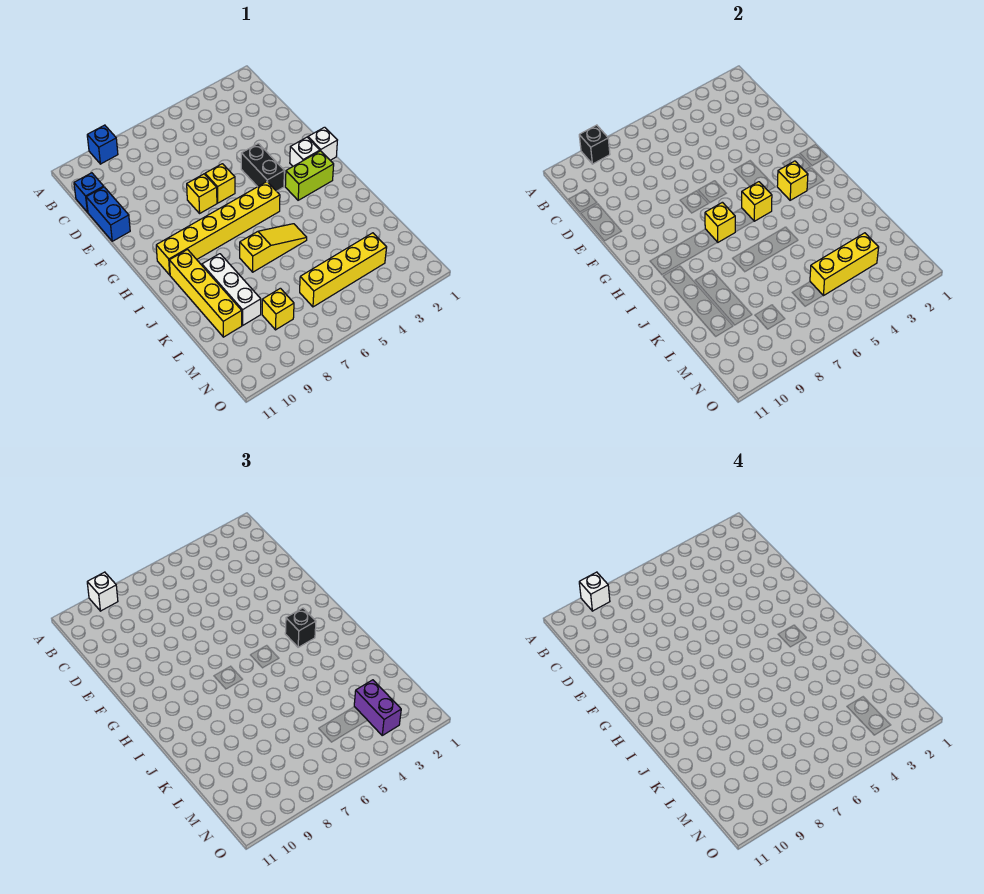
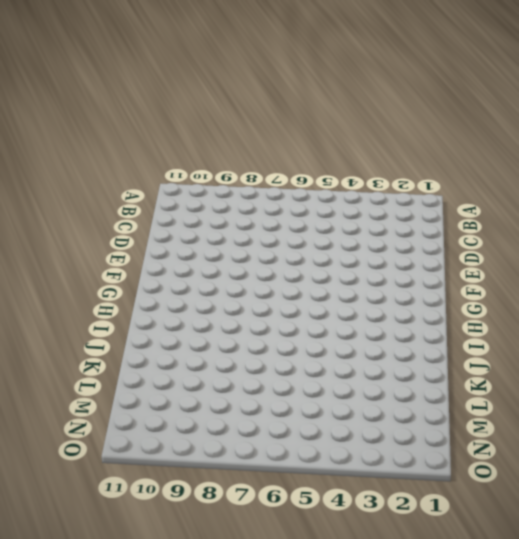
none -> blue 1x1 brick [87,125,118,164]
none -> blue 1x1 brick [74,173,104,212]
none -> blue 1x2 brick [86,187,130,241]

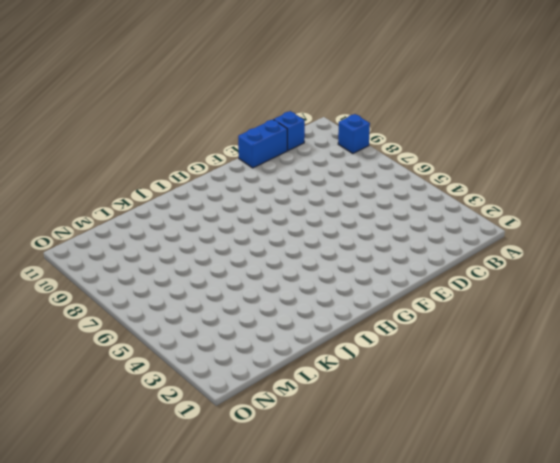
none -> black 1x2 brick [241,143,284,191]
none -> yellow 1x1 brick [205,164,235,203]
none -> yellow 1x1 brick [187,174,217,213]

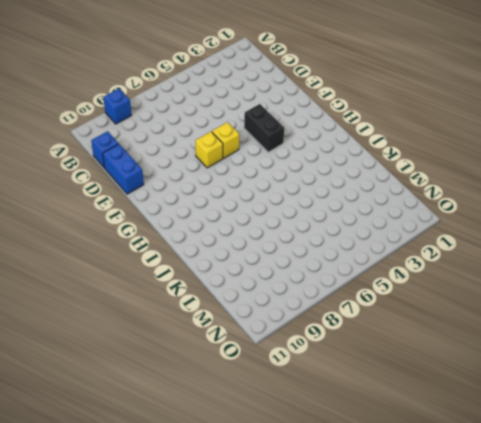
none -> white 1x1 brick [308,127,337,160]
none -> white 1x1 brick [290,137,320,166]
none -> lime 1x2 brick [285,151,334,200]

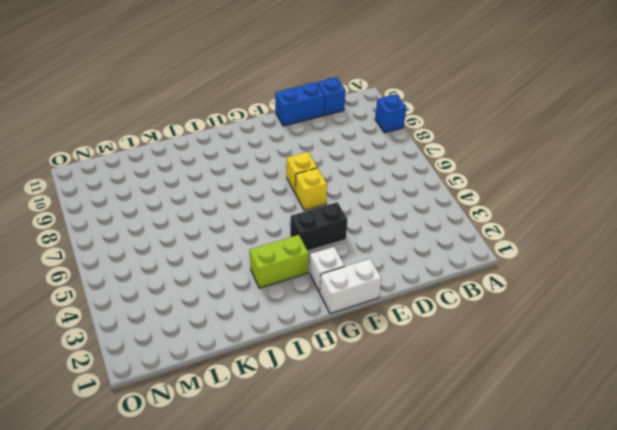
white 1x2 brick [320,259,382,314] -> white 1x1 brick [308,127,337,160]
lime 1x2 brick [250,235,309,288] -> lime 1x2 brick turned to [285,151,334,200]
none -> yellow 1x6 brick [156,182,280,275]
none -> yellow 1x4 brick [169,250,242,337]
none -> yellow 1x3 slope [240,224,307,272]

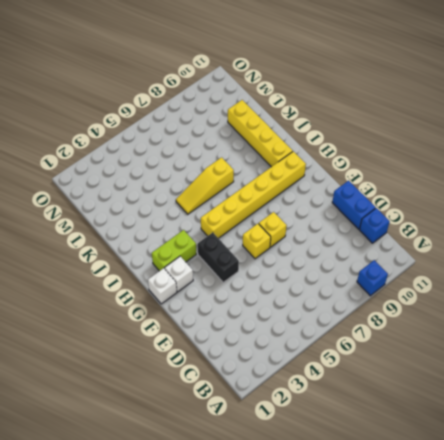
none -> white 1x3 brick [202,254,261,325]
none -> yellow 1x4 brick [300,233,387,307]
none -> yellow 1x1 brick [262,288,294,330]

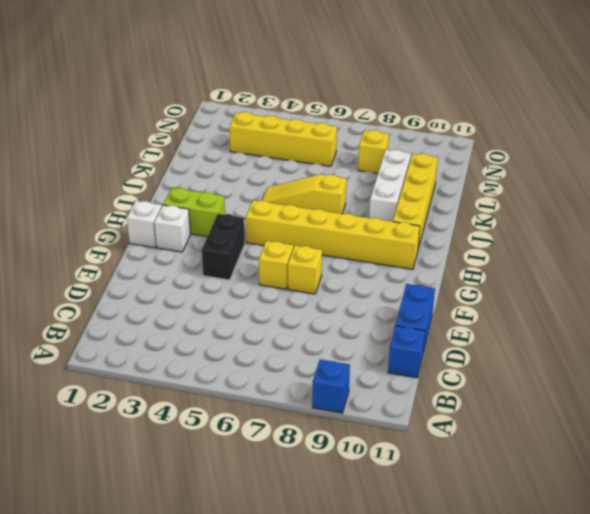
none -> black 1x1 brick [579,125,610,164]
none -> yellow 1x1 brick [777,161,808,200]
none -> yellow 1x1 brick [742,182,772,221]

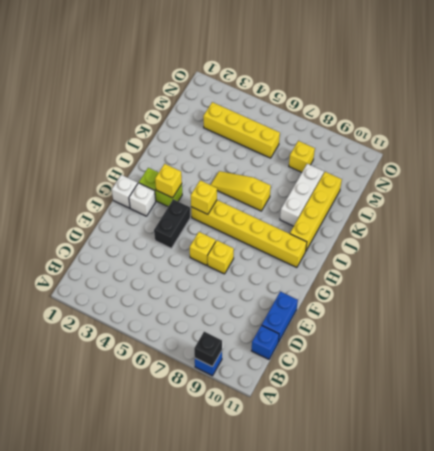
none -> yellow 1x1 brick [705,202,735,242]
none -> yellow 1x3 brick [810,233,879,296]
none -> white 1x1 brick [87,572,118,611]

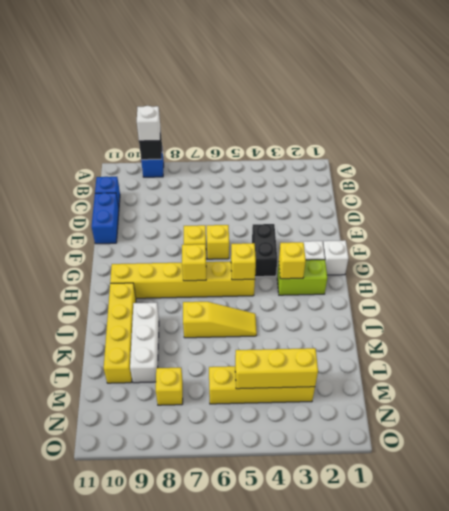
none -> black 1x1 brick [285,608,316,647]
none -> purple 1x2 brick [354,680,401,735]
none -> white 1x1 brick [579,572,610,611]

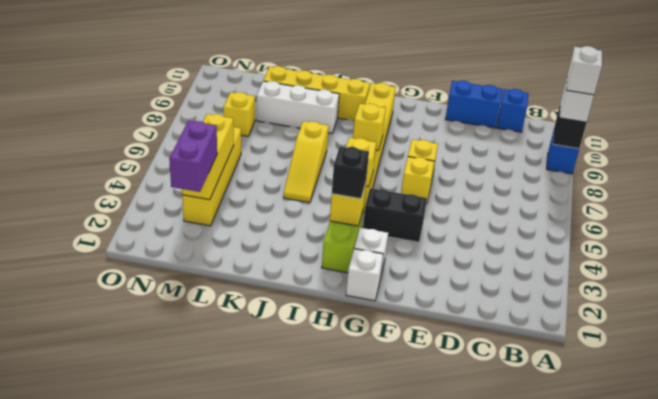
purple 1x2 brick [169,121,217,192] -> purple 1x2 brick turned to [354,680,401,735]

